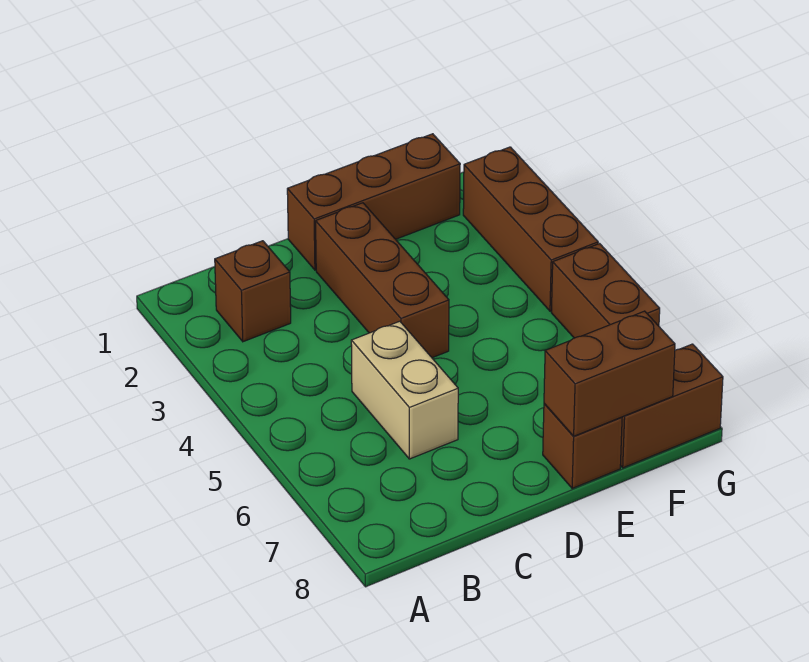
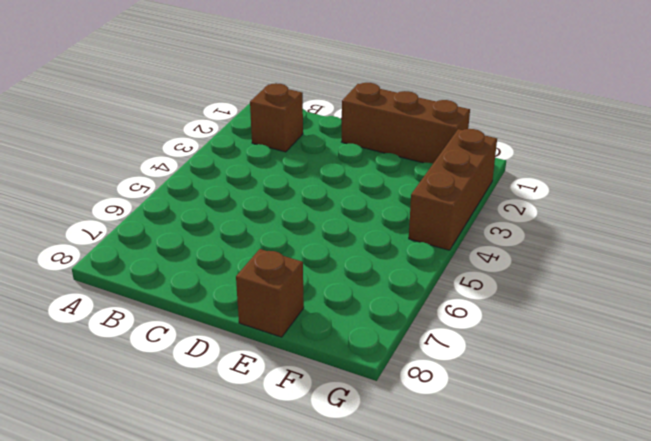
none -> tan 1x2 brick [351,321,458,459]
none -> brown 1x3 brick [316,203,449,358]

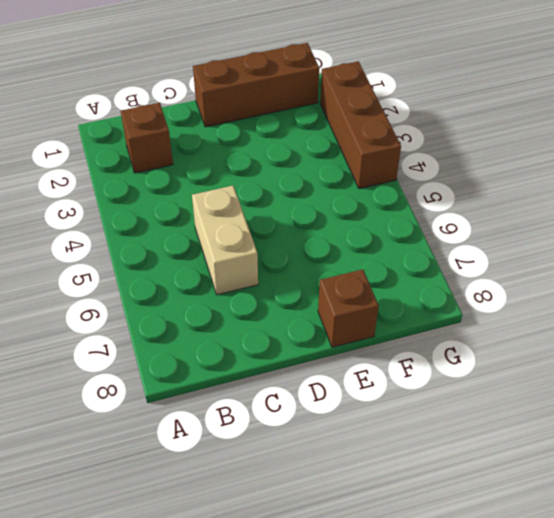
none -> brown 1x3 brick [316,203,449,358]
none -> brown 1x2 brick [620,344,723,468]

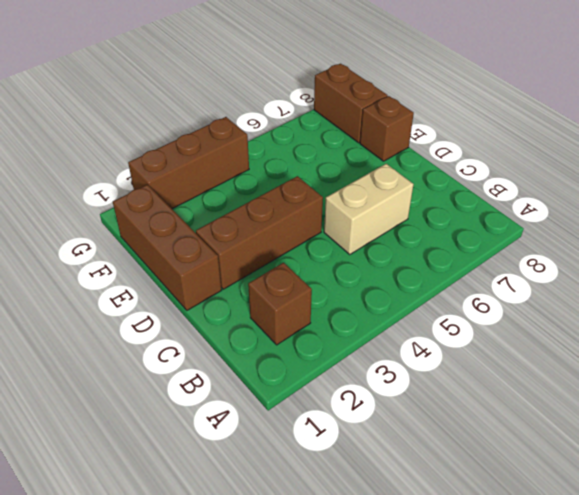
none -> brown 1x2 brick [551,244,660,338]
none -> brown 1x2 brick [544,311,675,436]

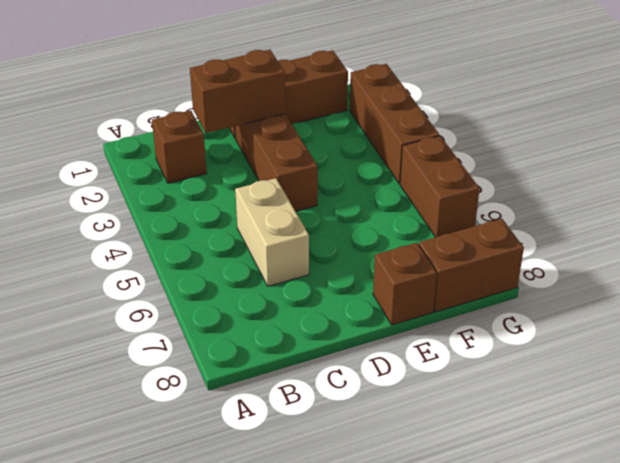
brown 1x2 brick [190,50,286,133] -> brown 1x2 brick moved to [544,311,675,436]

